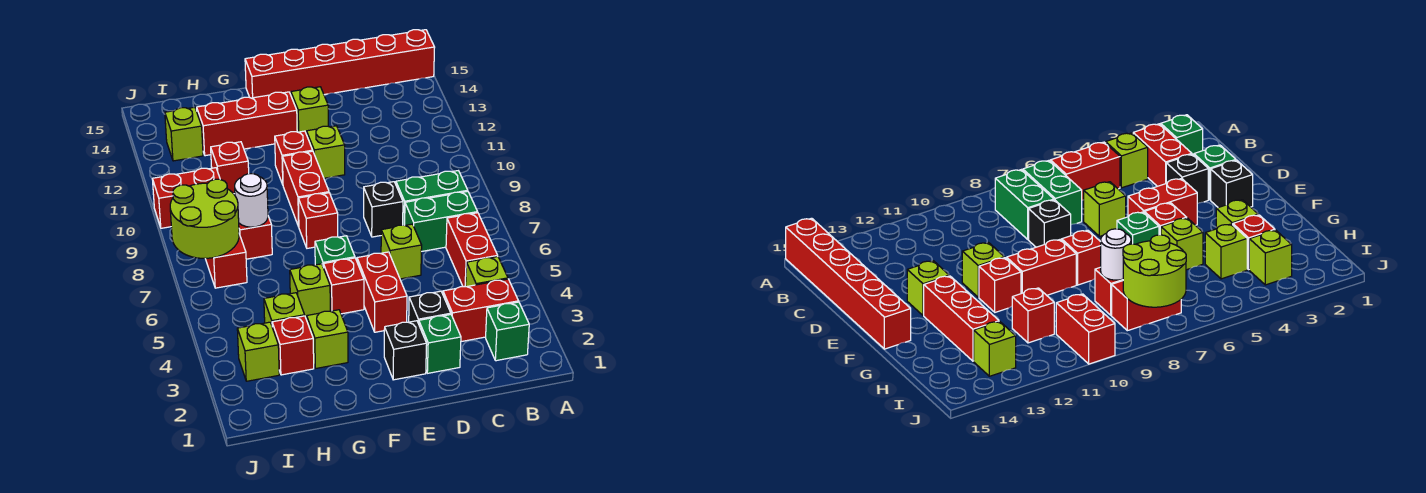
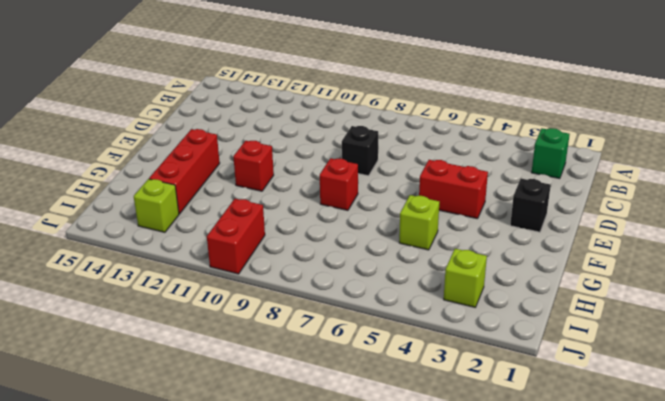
none -> red 1x6 brick [245,30,435,98]
none -> red 1x2 brick [443,279,519,342]
none -> lime 1x1 brick [466,257,508,287]
none -> red 1x2 brick [446,213,498,287]

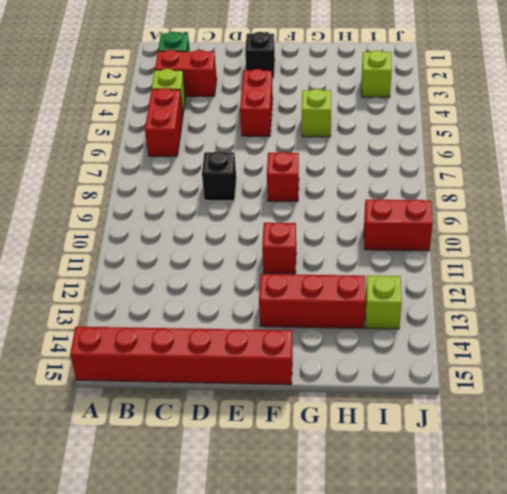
none -> green 1x2 brick [405,191,478,252]
none -> green 1x2 brick [396,171,468,225]
none -> green 1x1 brick [419,315,461,373]
none -> black 1x1 brick [409,291,451,323]

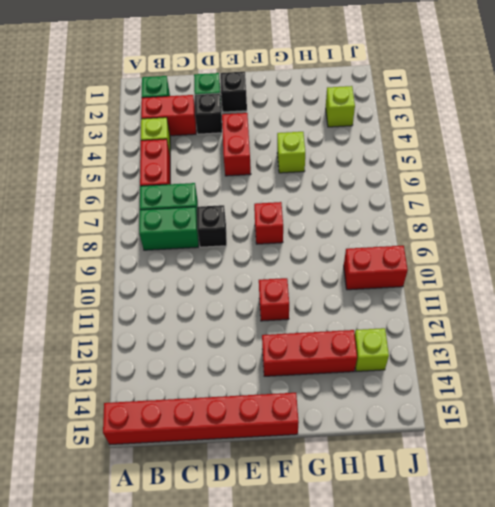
none -> lime 1x1 brick [381,224,422,279]
none -> lime 1x1 brick [307,126,345,178]
none -> lime 1x1 brick [291,87,328,134]
none -> red 1x1 brick [323,258,364,314]

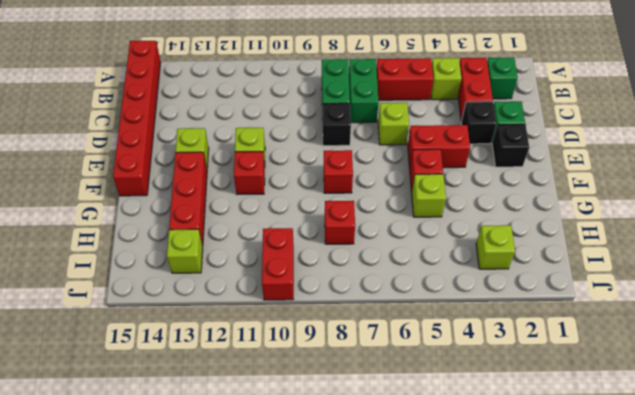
none -> green 1x1 brick [315,236,355,268]
none -> red 1x2 brick [282,151,329,227]
none -> lime 1x1 brick [307,310,348,368]
none -> red 1x1 brick [272,316,314,375]

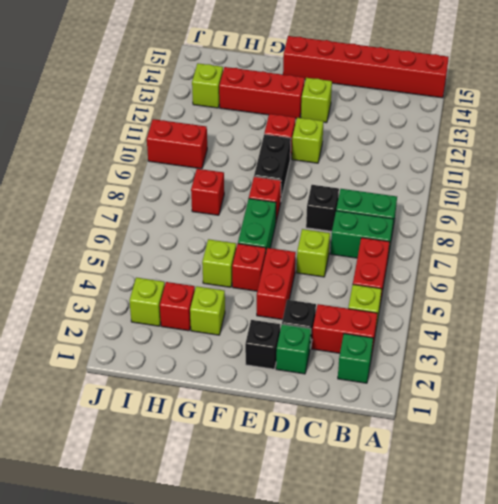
green 1x2 brick [238,199,276,251] -> green 1x1 brick [315,236,355,268]
black 1x2 brick [254,134,291,199] -> red 1x2 brick [282,151,329,227]
none -> lime 1x1 brick [264,293,305,325]
none -> red 1x1 brick [211,142,249,194]
none -> red 1x2 brick [205,234,247,288]
none -> white 1x1 round brick [235,174,268,227]

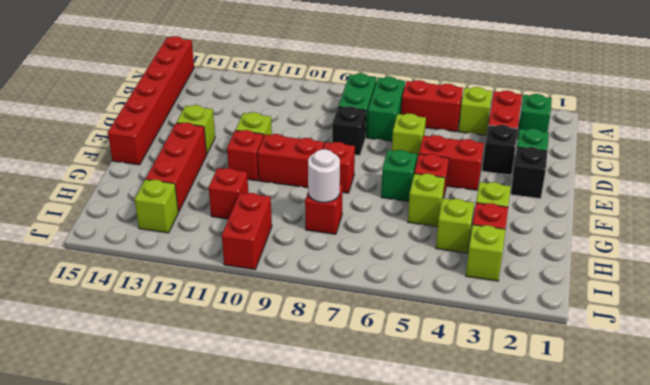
none -> red 1x2 brick [205,234,247,288]
none -> lime 2x2 round brick [170,179,239,258]

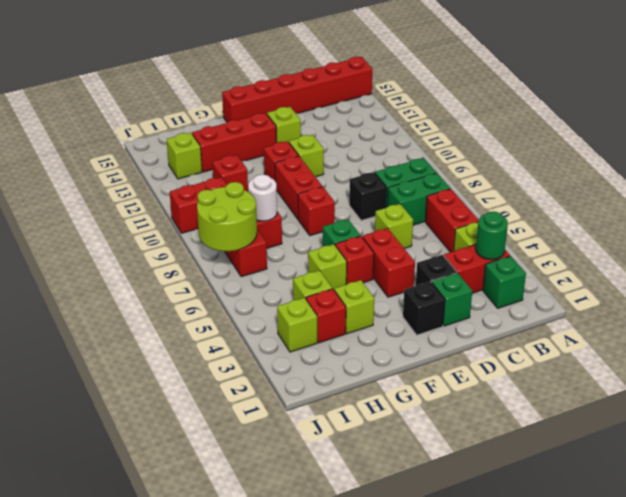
green 1x1 round brick [476,211,508,260] -> none

